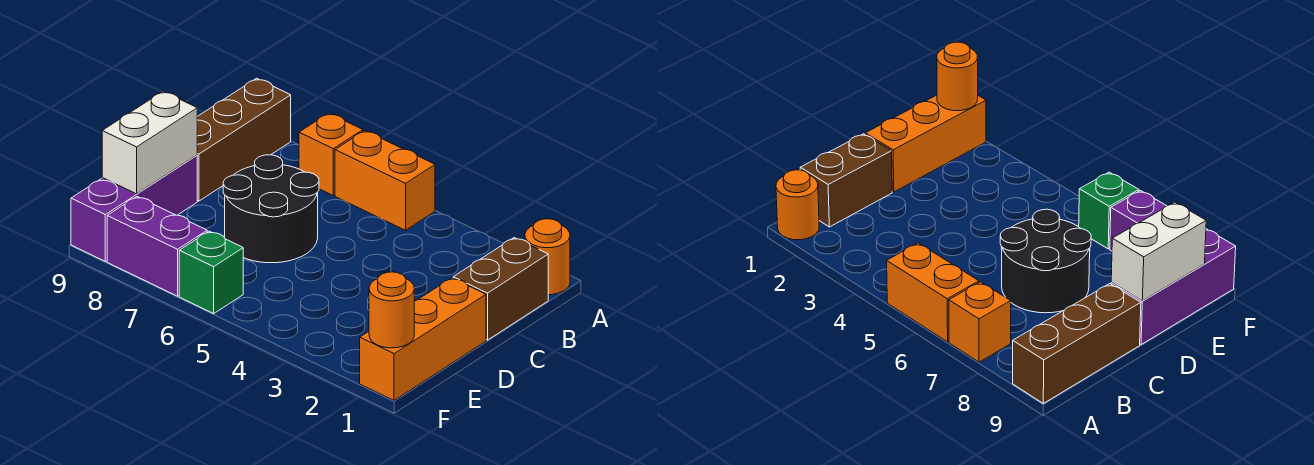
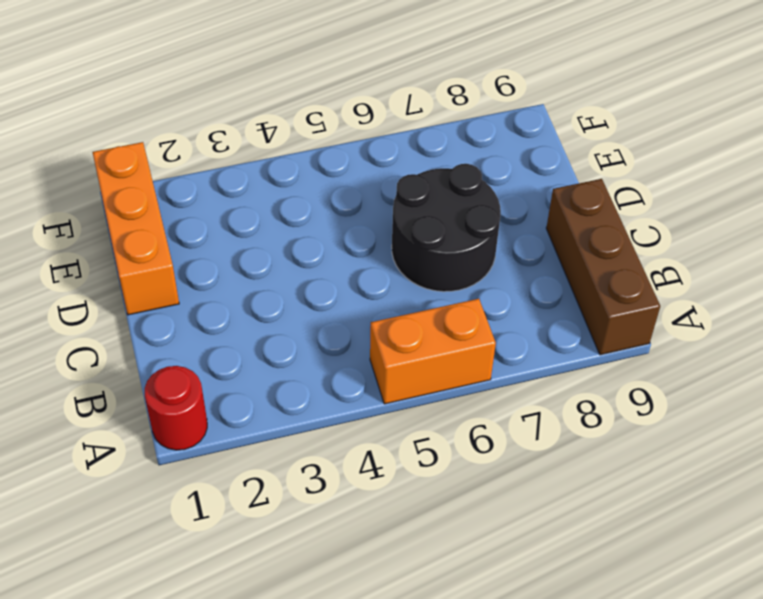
red 1x1 round brick [145,366,207,450] -> orange 1x1 round brick [525,219,570,295]
none -> orange 1x1 brick [299,113,363,195]
none -> brown 1x2 brick [453,238,548,340]
none -> purple 1x3 brick [71,155,197,261]

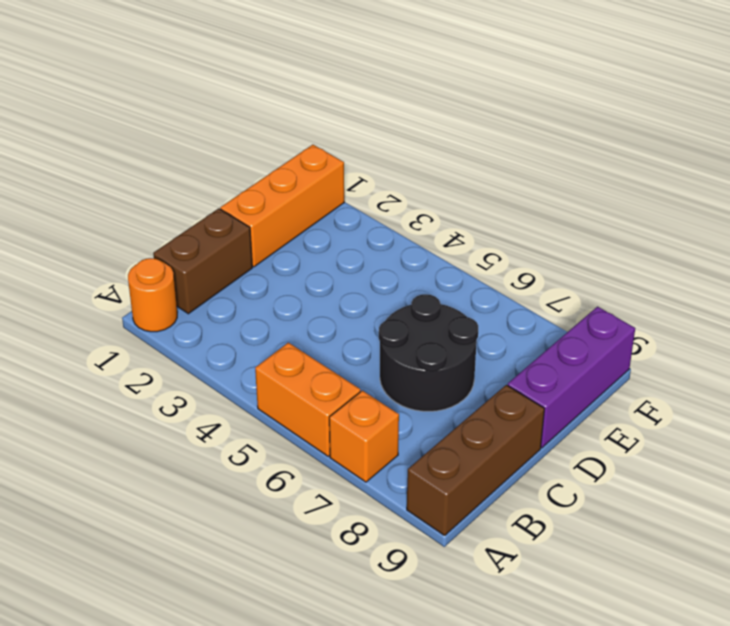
none -> green 1x1 brick [179,231,243,314]
none -> purple 1x2 brick [107,197,207,296]
none -> white 1x2 brick [102,91,197,194]

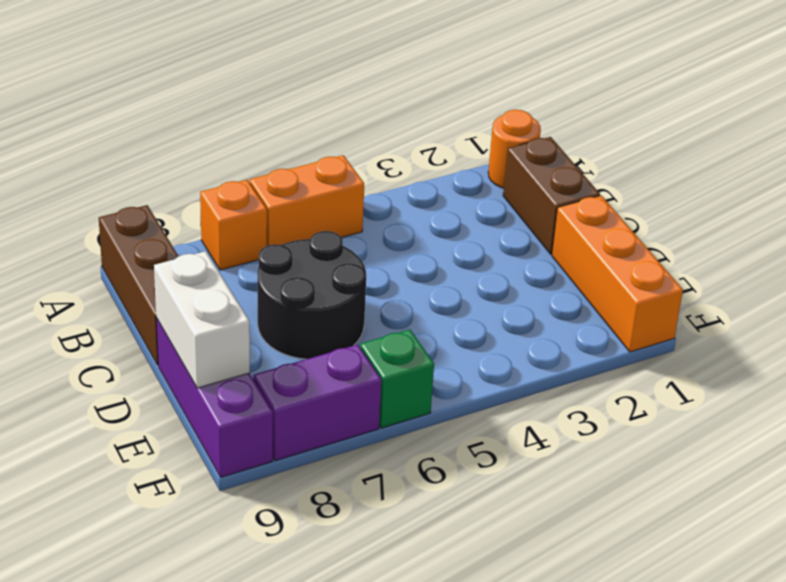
none -> orange 1x1 round brick [369,272,414,348]

